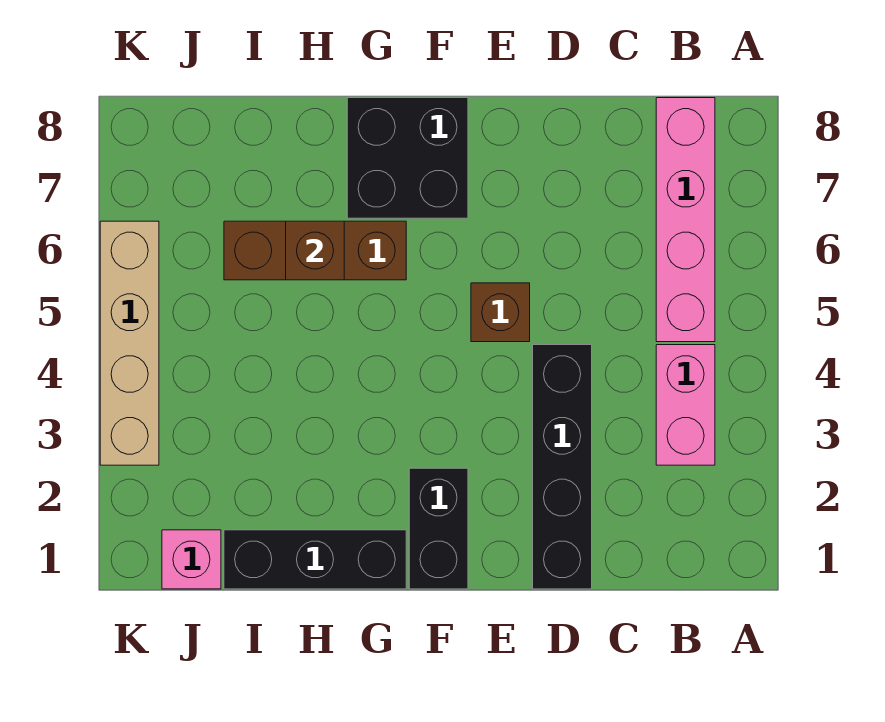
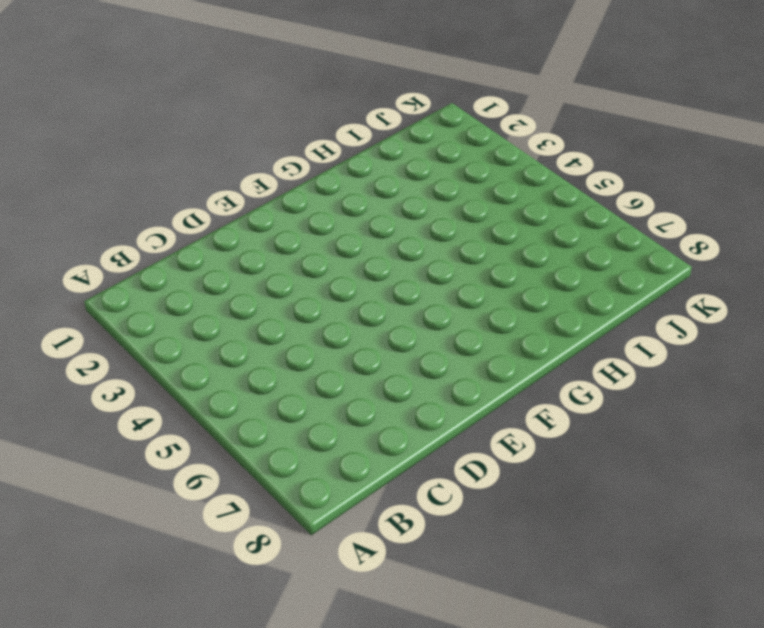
none -> pink 1x2 brick [656,345,715,465]
none -> pink 1x4 brick [656,98,715,342]

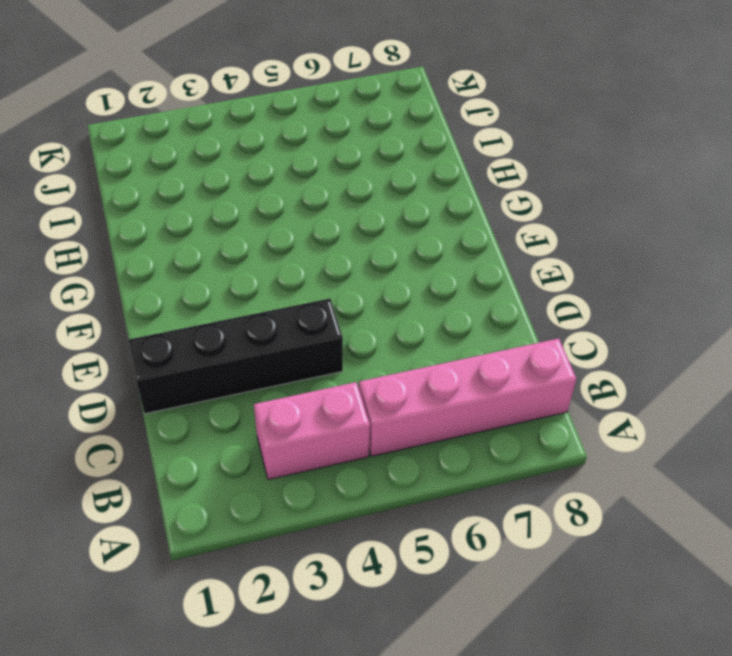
none -> brown 1x1 brick [471,283,530,342]
none -> black 1x2 brick [409,468,468,589]

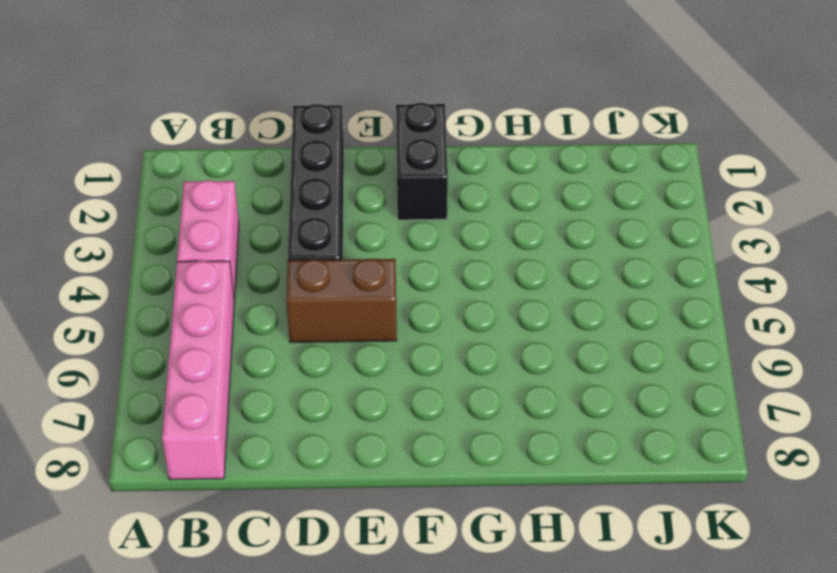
brown 1x2 brick [286,259,397,342] -> brown 1x1 brick [471,283,530,342]
none -> black 2x2 brick [347,98,468,218]
none -> black 1x3 brick [224,530,406,589]

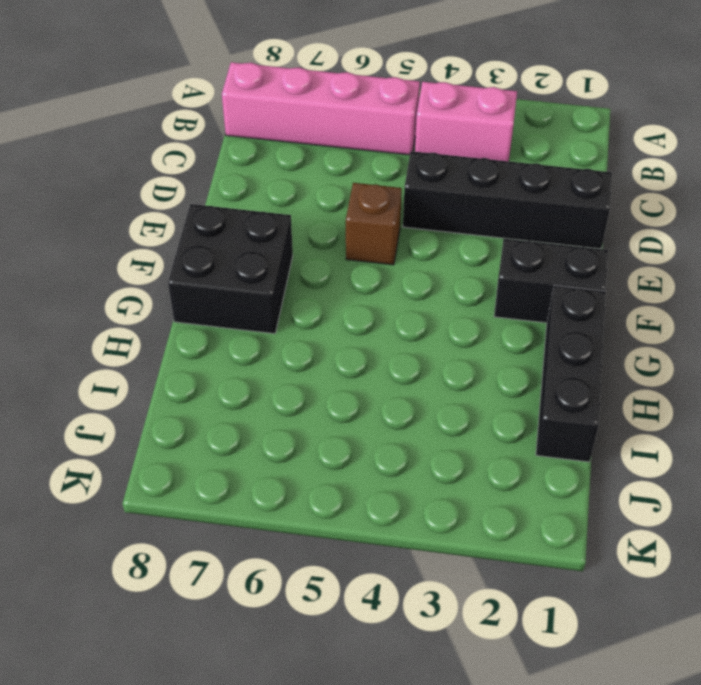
none -> brown 1x3 brick [224,221,406,280]
none -> pink 1x1 brick [162,530,221,589]

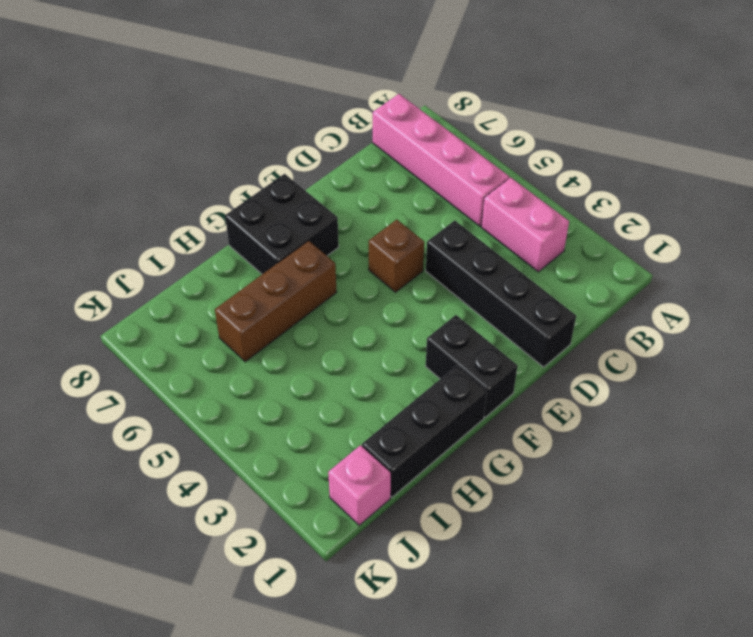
none -> tan 1x4 brick [100,221,159,465]
none -> brown 1x1 brick [286,221,344,280]

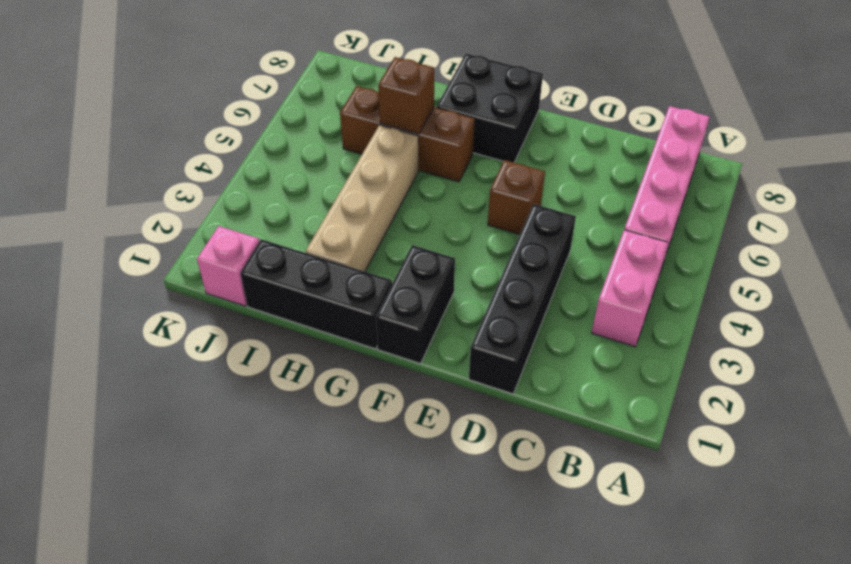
tan 1x4 brick [306,125,418,271] -> tan 1x4 brick moved to [100,221,159,465]

